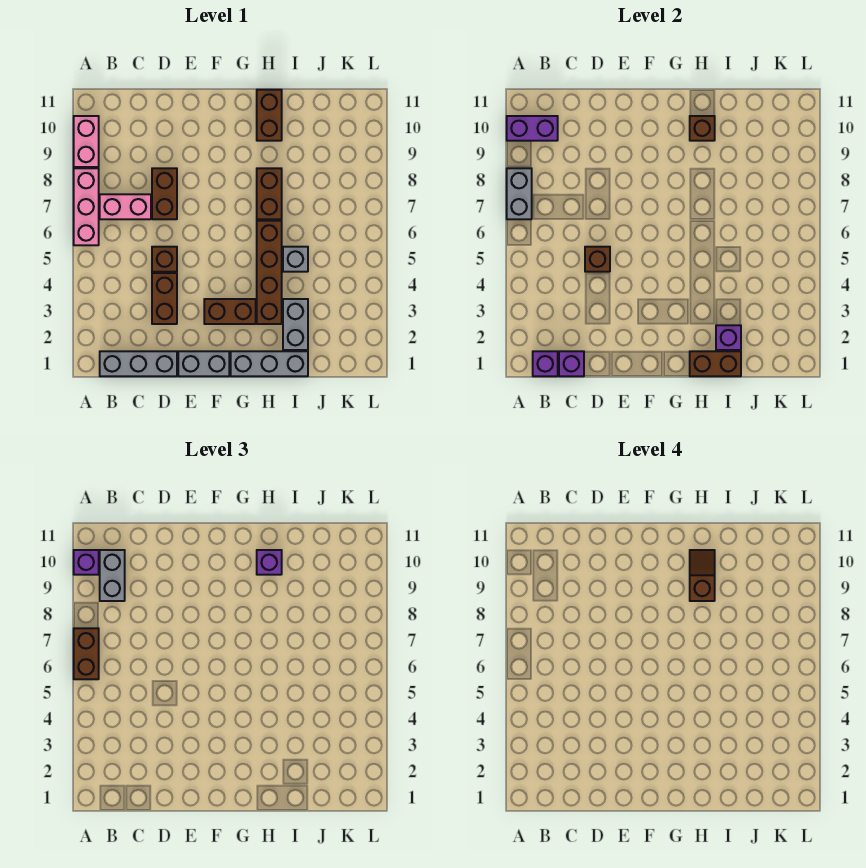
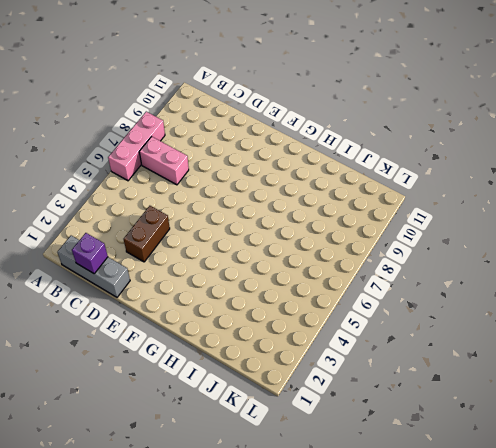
none -> pink 1x2 brick [74,116,99,167]
none -> brown 1x1 brick [152,247,177,272]
none -> brown 1x2 brick [152,168,177,219]

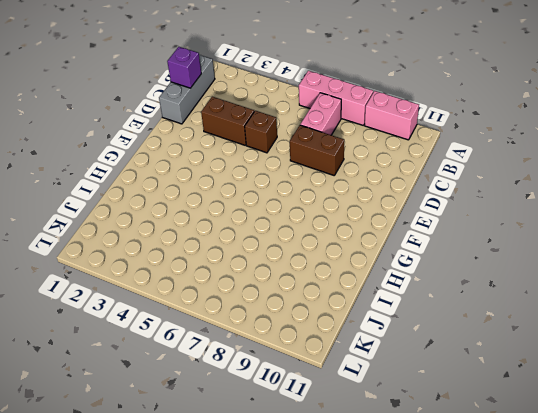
none -> grey 1x2 brick [178,351,229,376]
none -> brown 1x2 brick [204,299,256,324]
none -> grey 1x3 brick [231,351,308,376]

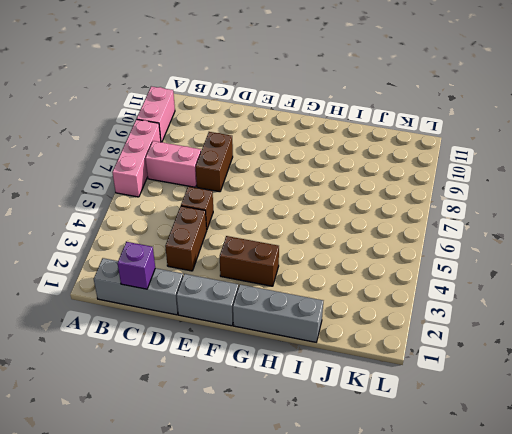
none -> brown 1x4 brick [257,221,282,324]
none -> brown 1x2 brick [257,168,282,219]
none -> brown 1x2 brick [257,90,282,141]

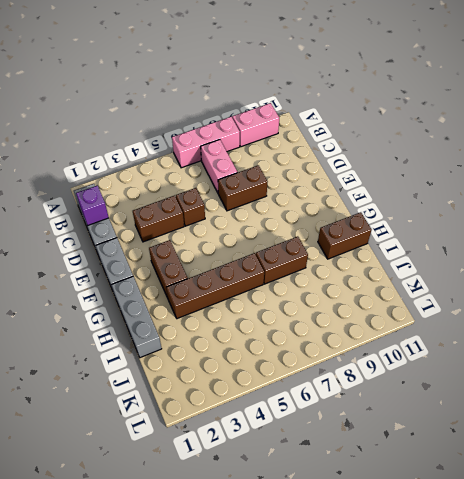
none -> grey 1x2 brick [283,299,308,350]
none -> grey 1x1 brick [283,247,308,272]
none -> grey 1x2 brick [507,168,532,219]

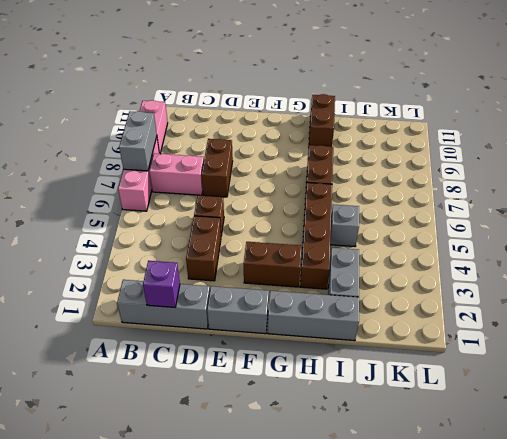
none -> purple 1x2 brick [507,116,558,141]
none -> purple 1x1 brick [533,351,558,376]
none -> brown 1x1 brick [585,247,610,272]

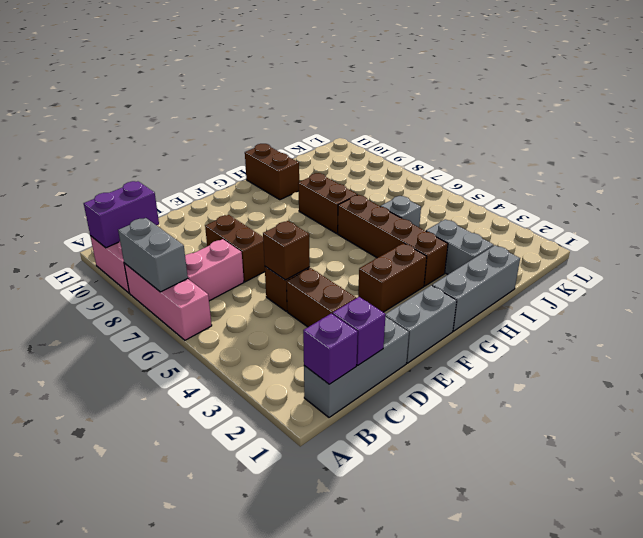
none -> brown 1x2 brick [690,351,741,376]
none -> brown 1x1 brick [690,116,715,141]
none -> purple 1x1 brick [716,325,741,350]

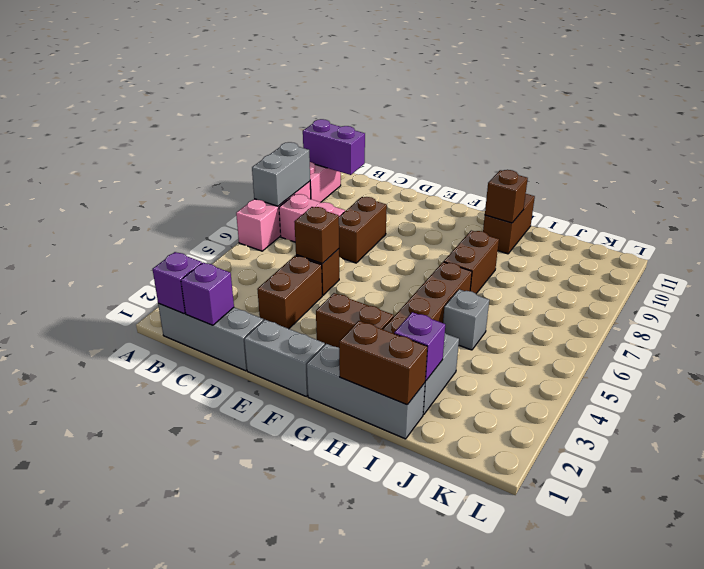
none -> brown 1x2 brick [74,628,99,679]
none -> purple 1x1 brick [74,550,99,575]
none -> grey 1x2 brick [100,550,125,601]

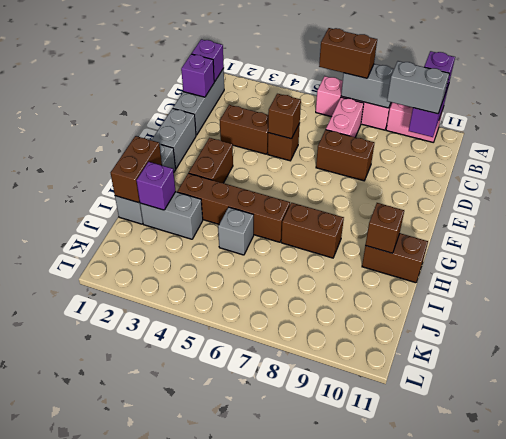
none -> purple 1x1 brick [257,550,282,575]
none -> brown 1x2 slope [690,550,715,601]

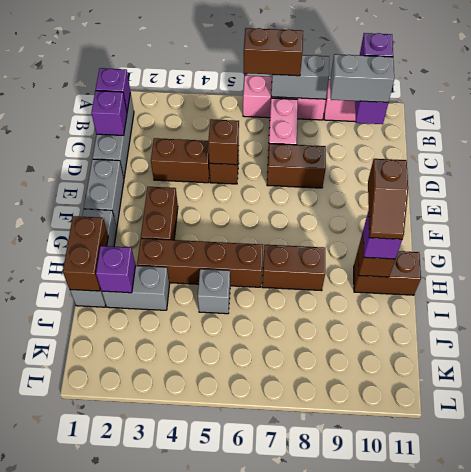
brown 1x2 slope [368,159,408,239] -> brown 1x2 slope turned to [690,550,715,601]

